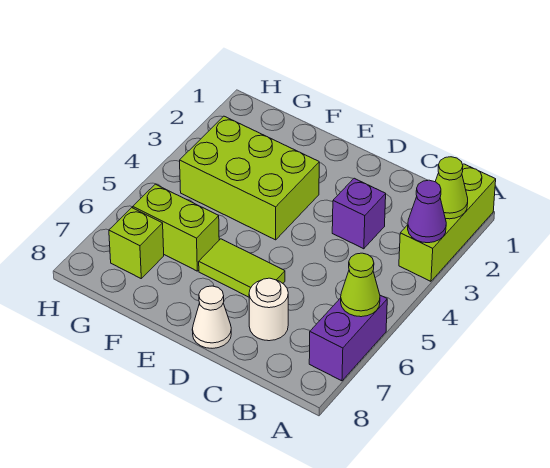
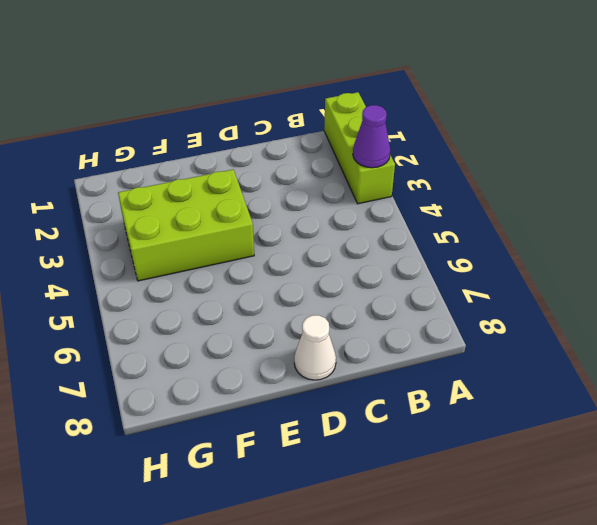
none -> purple 1x2 brick [309,295,387,381]
none -> purple 1x1 brick [332,178,386,249]
none -> white 1x1 round brick [249,278,288,341]

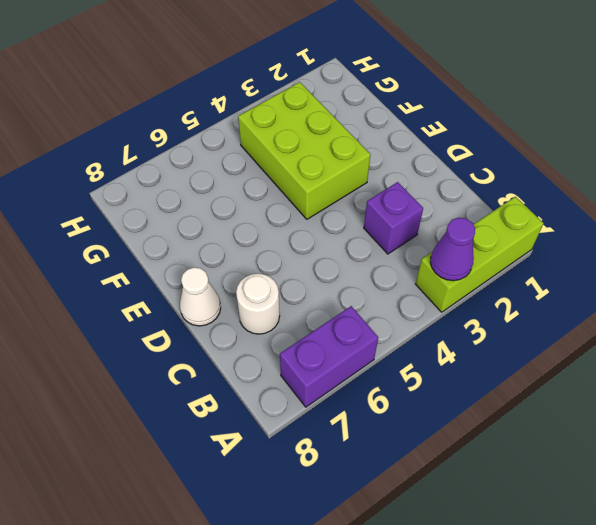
none -> lime 1x2 tile [199,239,285,297]
none -> lime 1x2 brick [133,184,219,271]
none -> lime 1x1 brick [109,208,164,278]

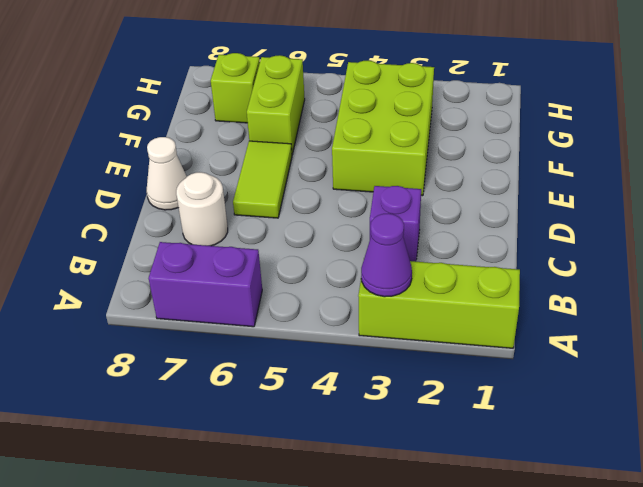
none -> lime 1x1 cone [435,157,468,219]
none -> lime 1x1 cone [341,253,380,317]

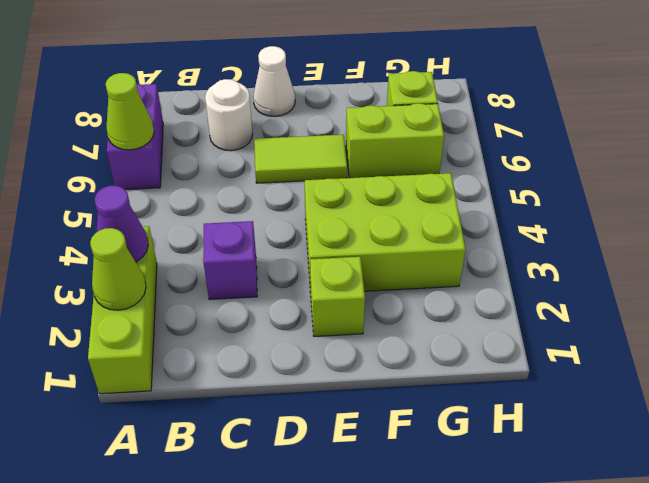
lime 1x1 brick [310,257,365,336] -> none

